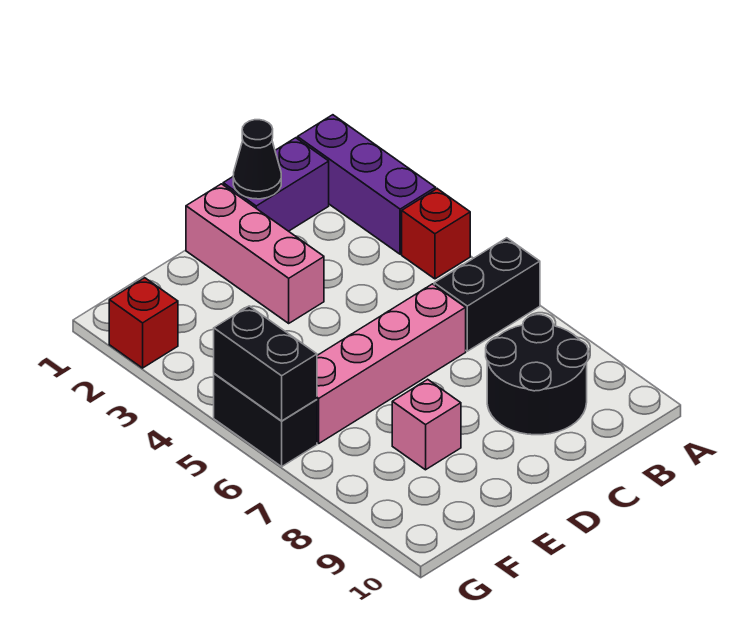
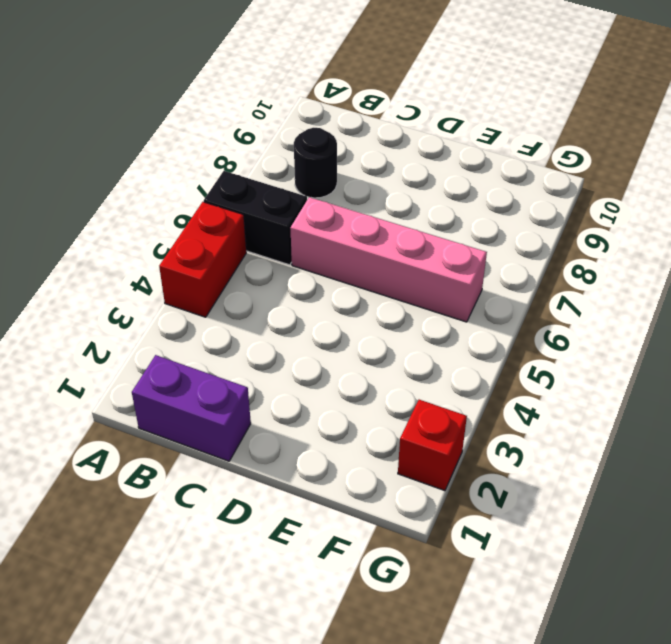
red 1x2 brick [159,202,246,317] -> red 1x1 brick [402,189,470,279]
black 1x1 round brick [294,128,337,198] -> black 2x2 round brick [486,315,588,435]
none -> purple 1x3 brick [297,115,436,254]
none -> pink 1x3 brick [186,184,324,323]
none -> pink 1x1 brick [392,379,461,470]

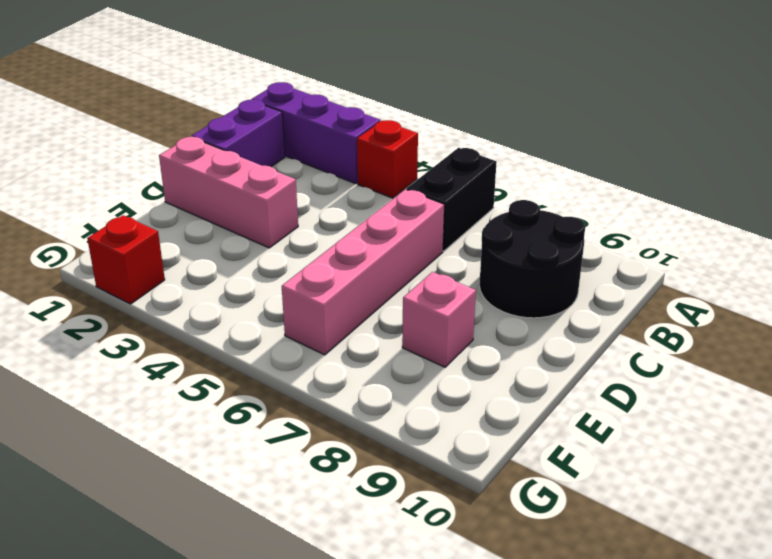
none -> black 1x2 brick [214,374,317,466]
none -> black 1x1 cone [233,120,281,199]
none -> black 1x2 brick [214,306,317,421]

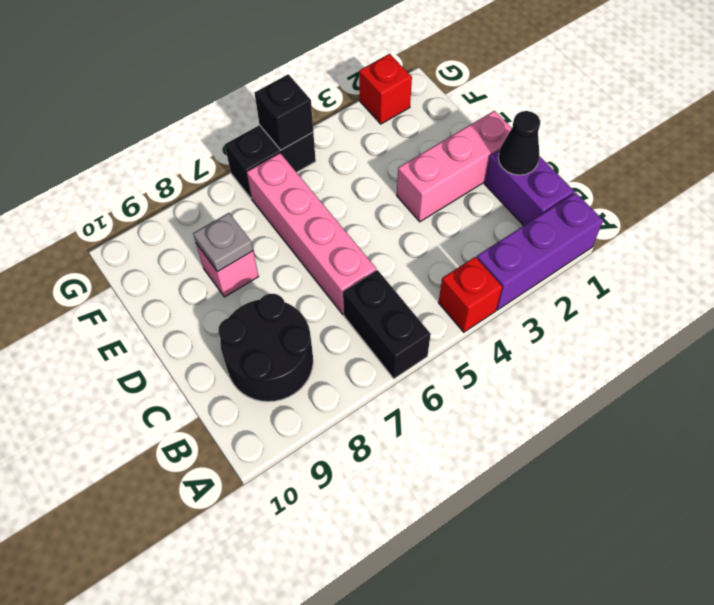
grey 1x1 plate [193,213,253,272] -> none
black 1x1 brick [255,74,313,150] -> black 1x2 brick [214,306,317,421]

